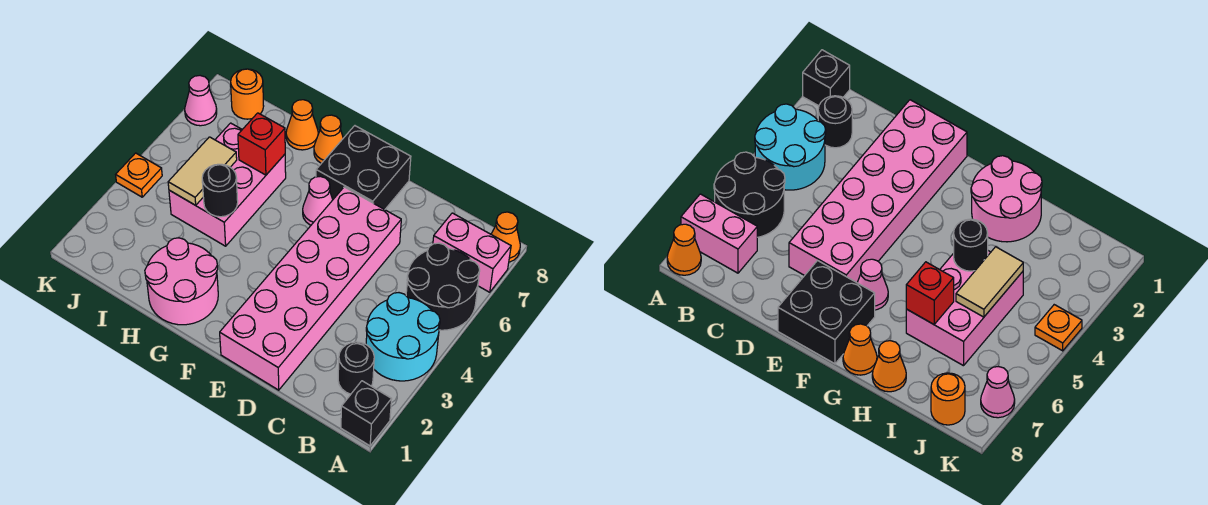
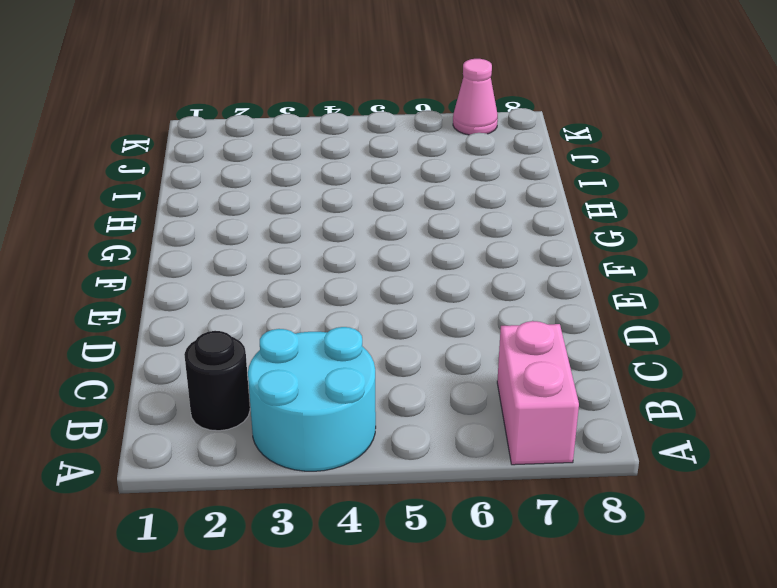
none -> black 1x1 brick [341,381,392,446]
none -> black 2x2 round brick [406,243,480,330]
none -> orange 1x1 cone [491,212,520,262]

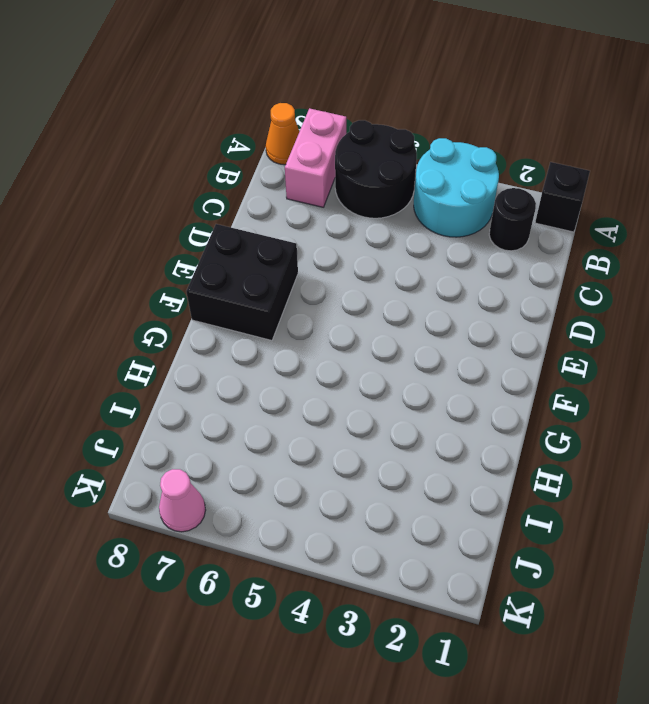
none -> pink 2x6 brick [220,187,401,390]
none -> pink 1x1 cone [303,176,333,225]
none -> pink 2x2 round brick [145,238,218,325]

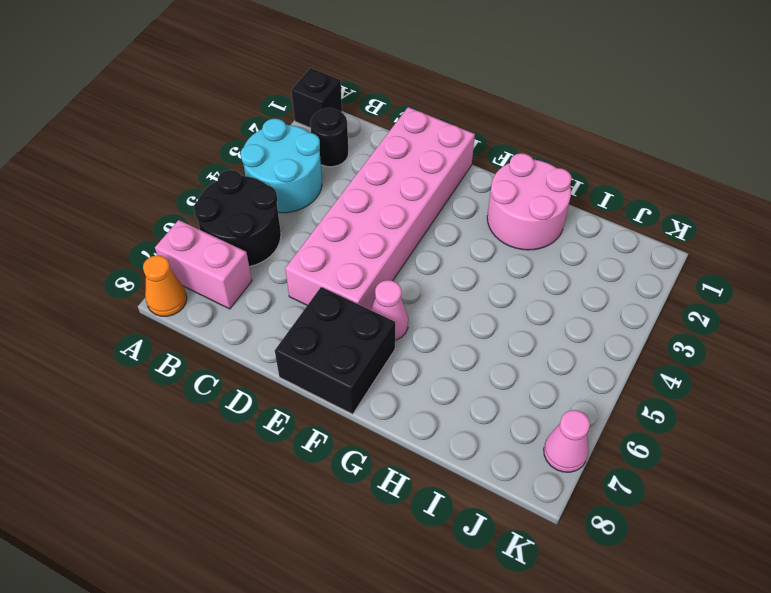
none -> orange 1x1 cone [314,115,343,163]
none -> pink 2x3 brick [169,123,286,246]
none -> orange 1x1 cone [286,100,318,150]

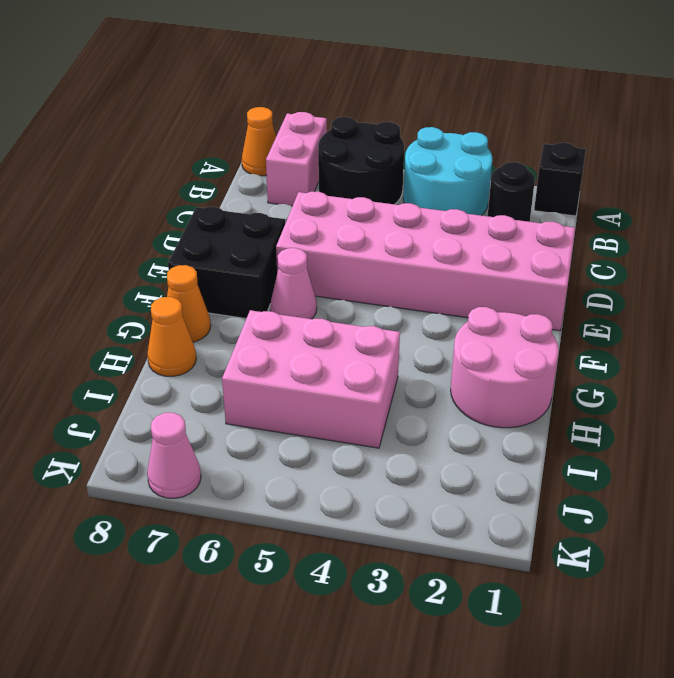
none -> orange 1x1 round brick [231,69,264,119]
none -> orange 1x1 plate [116,153,162,197]
none -> black 1x1 round brick [202,164,238,217]

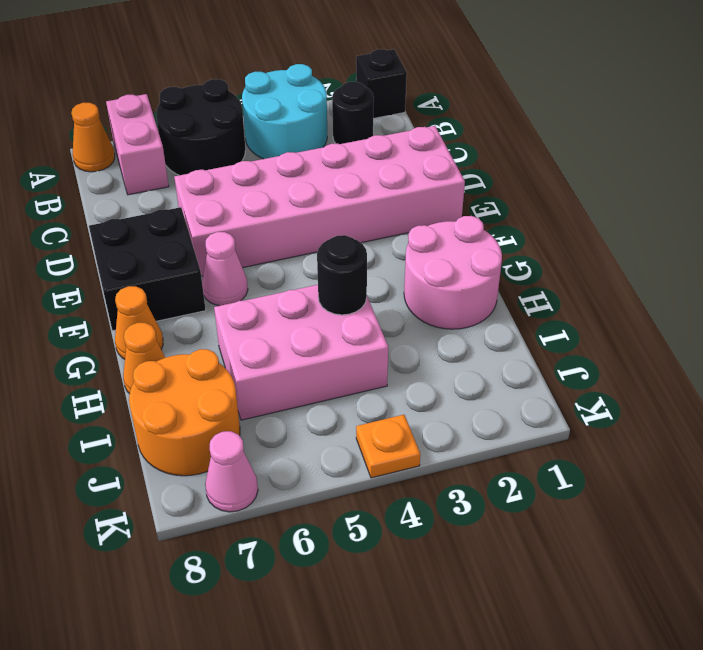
orange 2x2 round brick [129,349,240,476] -> orange 1x1 round brick [231,69,264,119]
none -> red 1x1 brick [238,113,285,175]
none -> tan 1x2 tile [168,137,237,205]

